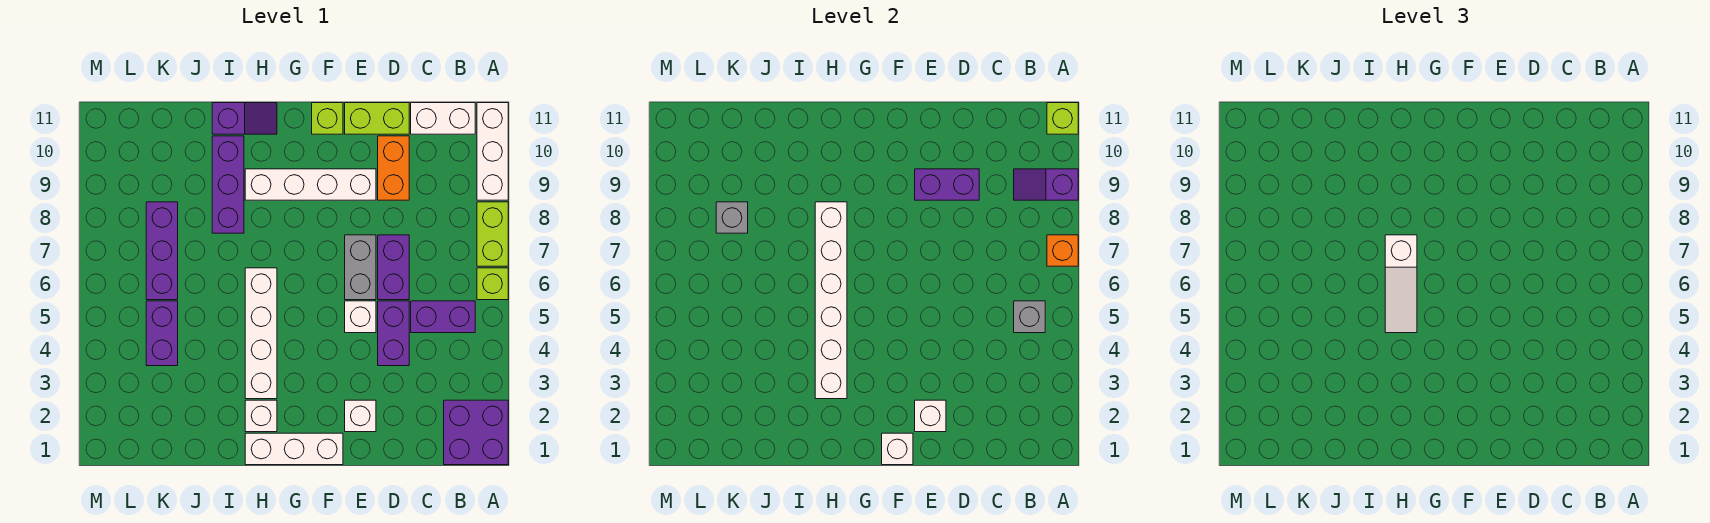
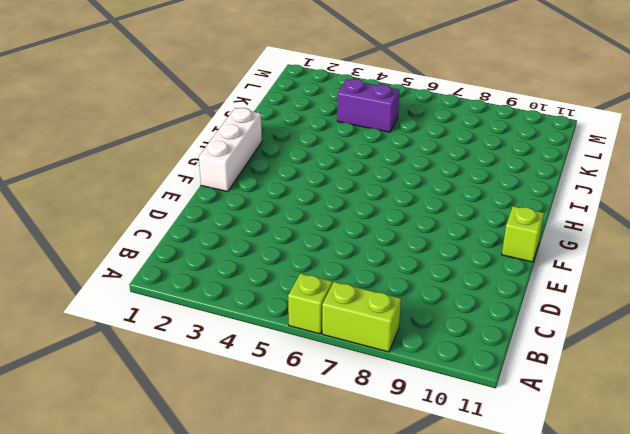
none -> purple 2x2 brick [444,400,508,465]
none -> white 1x3 brick [477,103,508,200]
none -> purple 1x2 brick [411,301,475,333]
none -> white 1x2 brick [411,103,475,134]

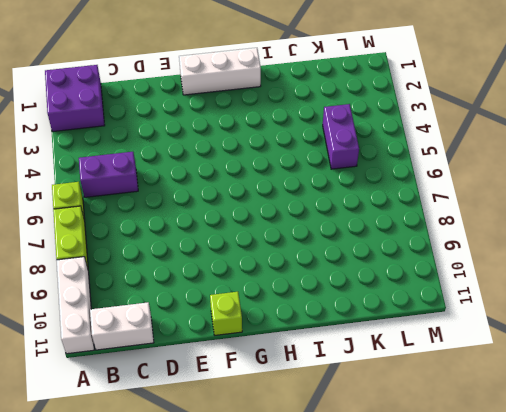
none -> purple 1x2 brick [378,301,409,366]
none -> purple 1x2 brick [378,235,409,300]
none -> orange 1x2 brick [378,136,409,200]
none -> lime 1x2 brick [345,103,409,134]

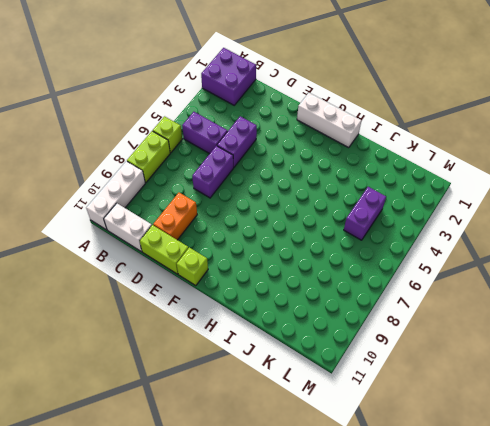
none -> white 1x1 brick [345,400,376,432]
none -> white 1x1 brick [345,301,376,333]
none -> grey 1x2 brick [345,235,376,300]
none -> white 1x4 brick [245,169,376,200]

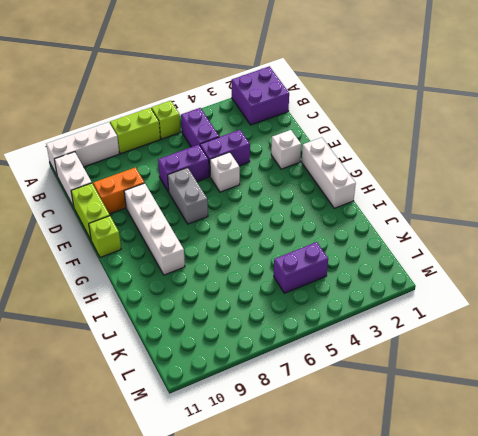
grey 1x2 brick [168,168,208,224] -> grey 1x2 brick turned to [345,235,376,300]
none -> white 1x1 brick [245,400,277,432]
none -> white 1x4 brick [245,268,277,399]
none -> purple 1x2 slope [212,103,277,134]
none -> purple 1x3 brick [212,136,244,233]

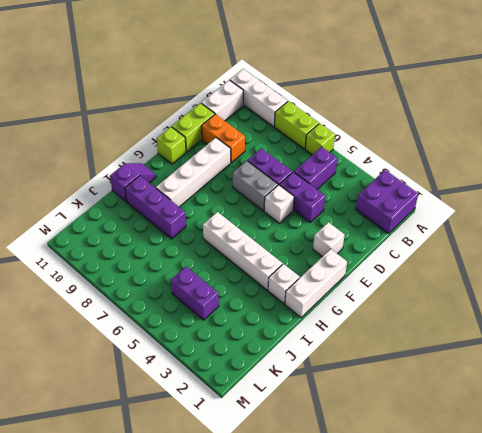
none -> purple 1x3 brick [146,202,178,300]
none -> orange 1x1 brick [1047,235,1078,266]
none -> purple 1x2 slope [1014,169,1078,200]
none -> lime 1x1 brick [1047,103,1078,134]

